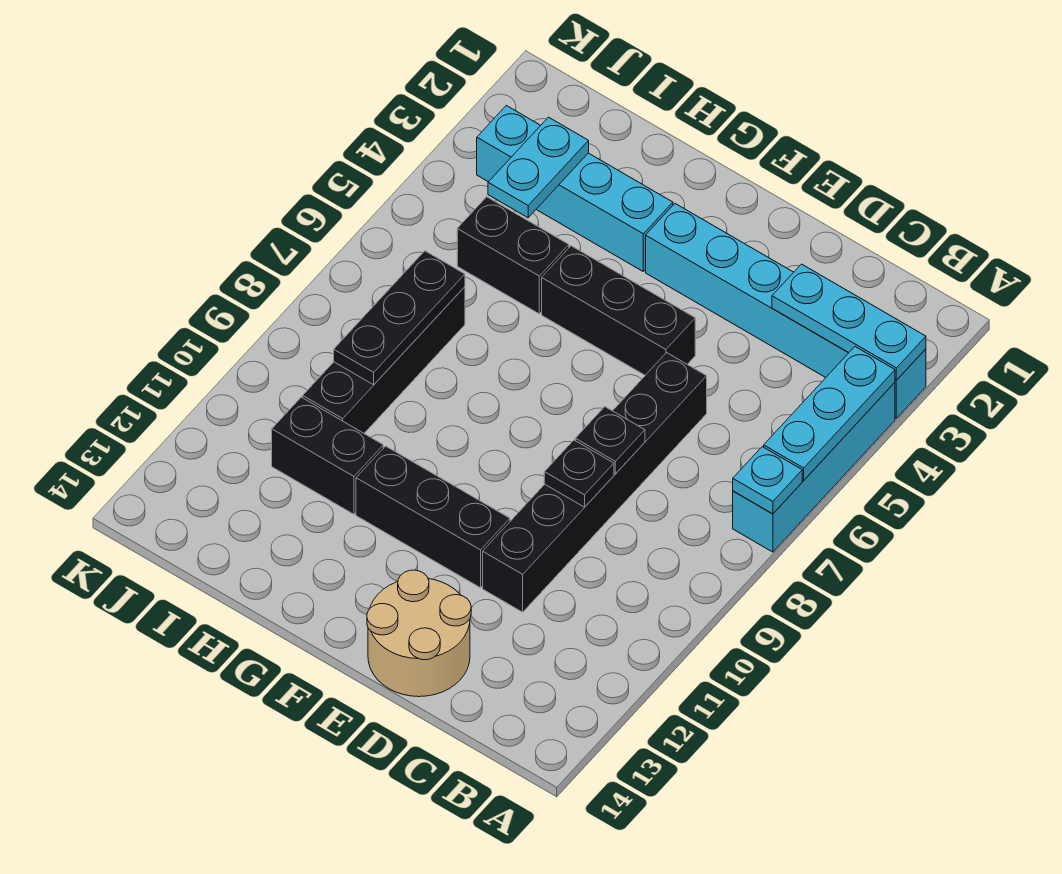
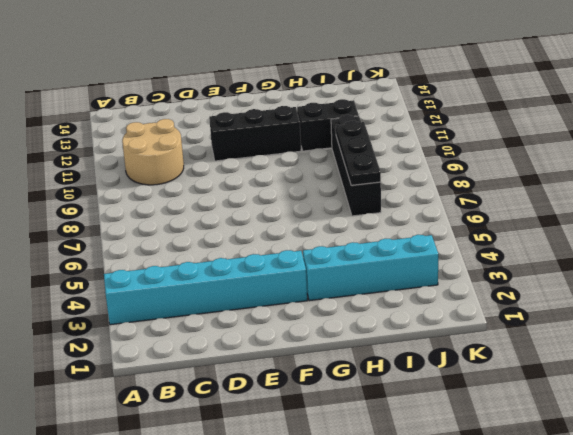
tan 2x2 round brick [122,119,184,185] -> tan 2x2 round brick moved to [367,570,471,697]
none -> cyan 1x4 brick [733,383,895,552]
none -> black 1x6 brick [483,353,707,612]
none -> black 1x3 brick [542,246,695,375]

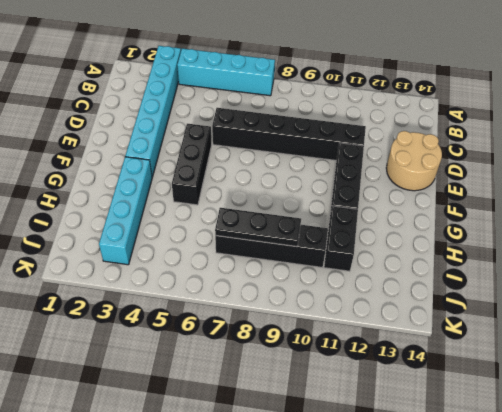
none -> black 1x2 brick [457,197,569,314]
none -> cyan 1x3 plate [772,264,926,380]
none -> cyan 1x3 plate [764,347,895,480]

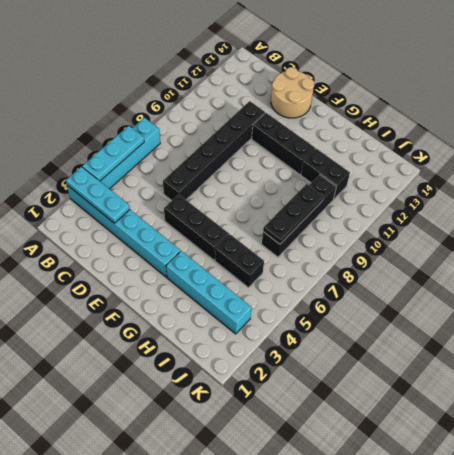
none -> cyan 1x1 plate [733,447,802,514]
none -> black 1x1 plate [575,407,645,474]
none -> black 1x1 plate [544,440,614,507]

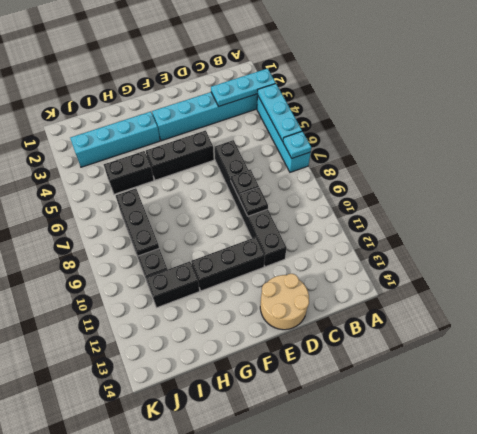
none -> cyan 1x2 plate [488,117,589,218]

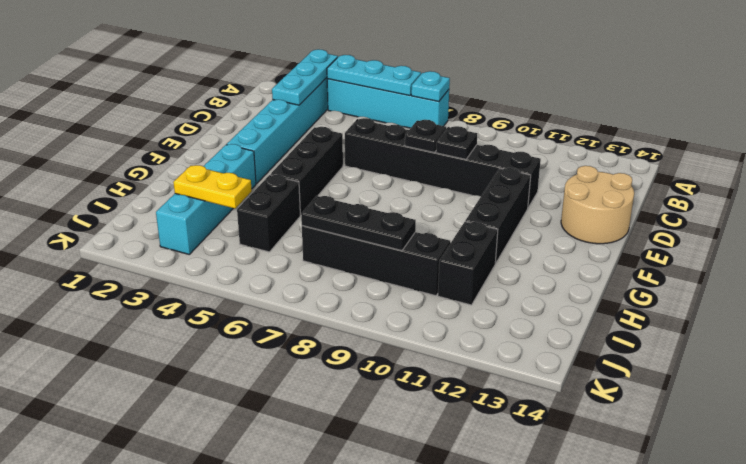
yellow 1x2 plate [173,165,252,208] -> cyan 1x2 plate [488,117,589,218]

